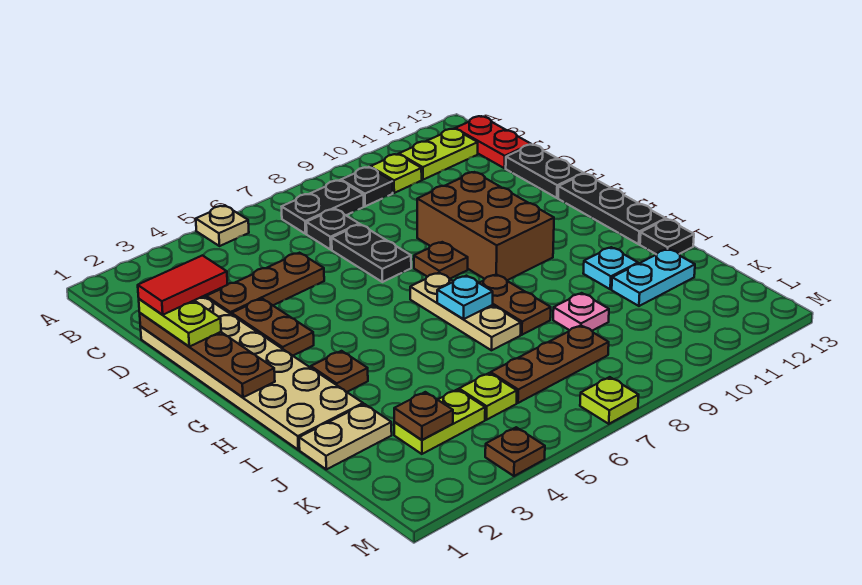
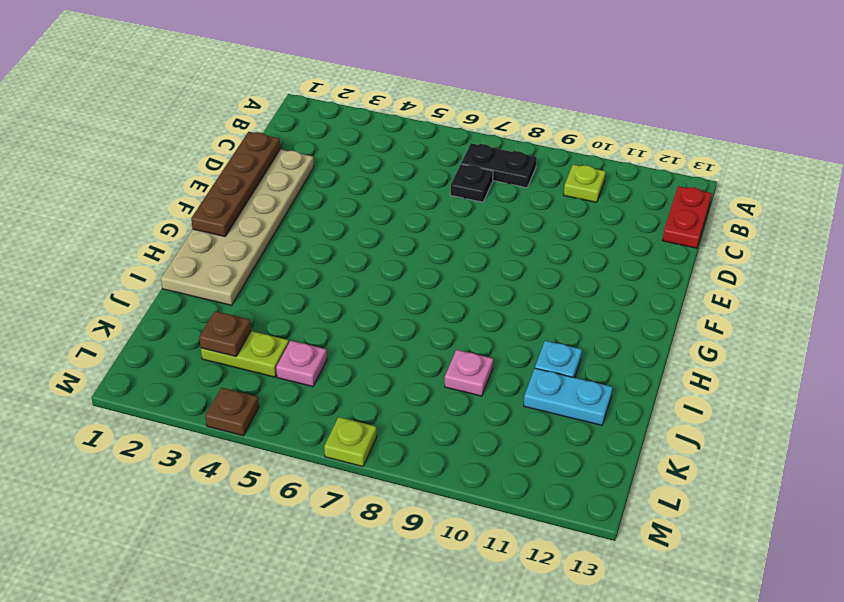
pink 1x1 plate [276,341,327,387] -> lime 1x1 plate [459,373,517,420]
none -> tan 1x1 plate [196,206,249,246]
none -> black 1x1 plate [341,167,393,206]
none -> lime 1x2 plate [399,129,478,180]
none -> brown 1x3 plate [206,253,324,315]

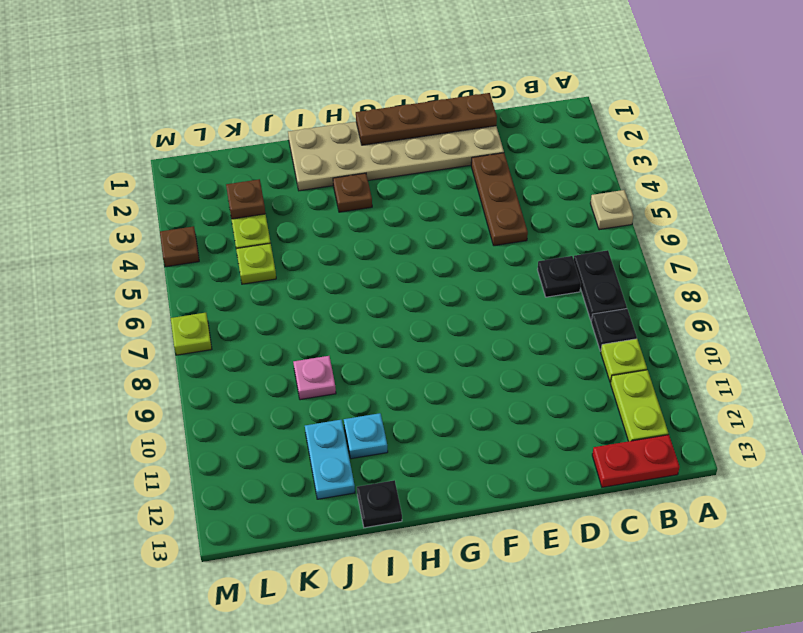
none -> black 1x2 plate [332,224,411,282]
none -> black 1x2 plate [506,145,584,198]
none -> brown 1x2 plate [232,299,314,356]
none -> brown 2x3 brick [417,172,554,280]

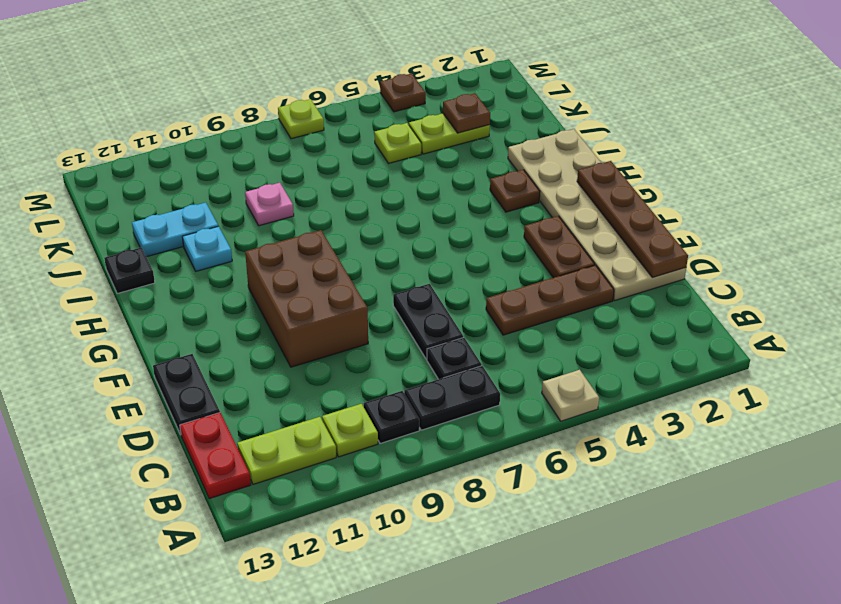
none -> brown 1x1 plate [414,242,468,279]
none -> black 1x3 plate [558,174,666,244]
none -> tan 1x3 plate [410,273,521,350]
none -> brown 1x2 plate [479,274,551,335]

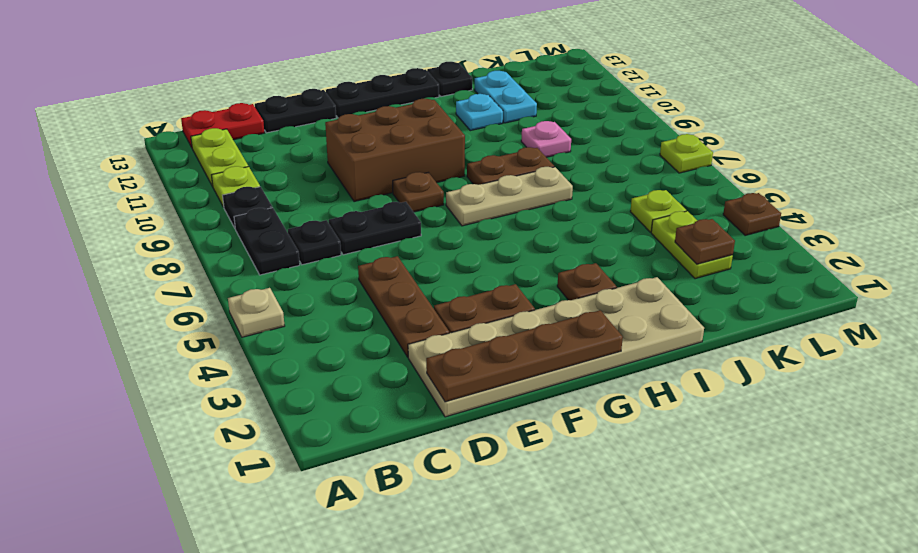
none -> tan 1x2 plate [299,404,392,469]
none -> brown 1x3 plate [491,325,609,403]
none -> cyan 1x1 plate [437,276,493,319]
none -> lime 1x2 plate [139,299,221,347]

